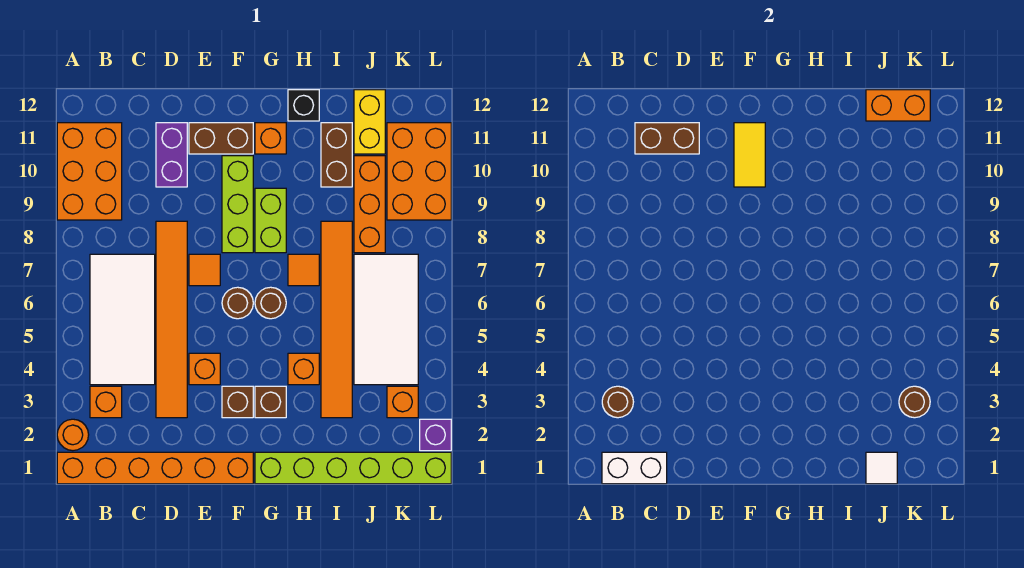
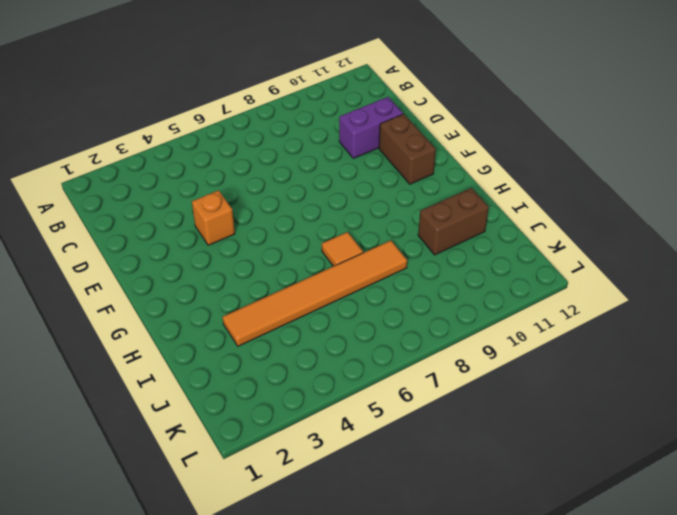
none -> orange 1x6 brick [57,452,253,484]
none -> orange 1x1 round brick [57,419,89,451]
none -> orange 2x3 brick [57,123,122,220]
none -> orange 1x1 brick [90,386,122,418]

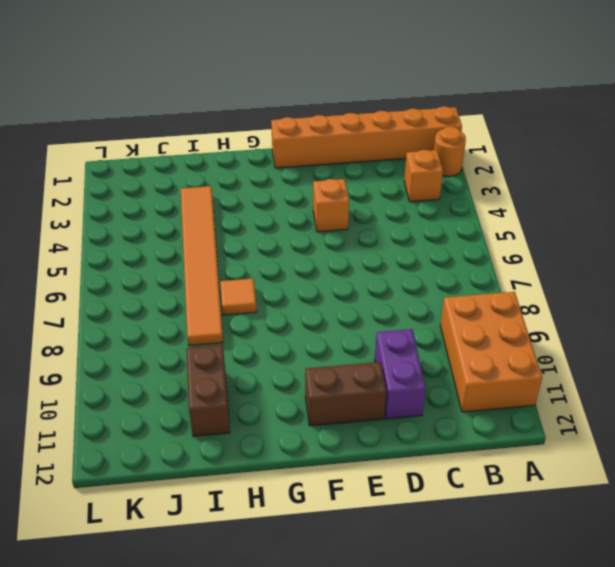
none -> white 2x4 tile [90,254,155,385]
none -> orange 1x6 tile [156,221,187,418]
none -> orange 1x1 tile [189,254,220,286]
none -> brown 1x1 brick [222,386,253,418]

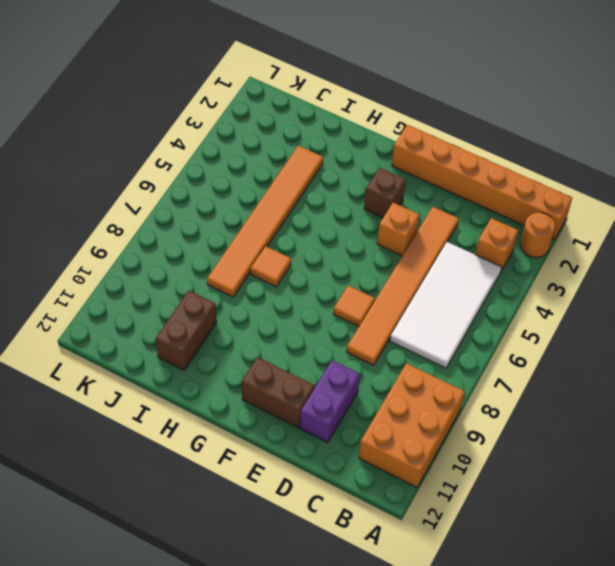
none -> brown 1x1 round brick [222,287,253,319]
none -> lime 1x3 brick [222,156,253,253]
none -> lime 1x6 brick [255,452,451,484]
none -> brown 1x1 brick [255,386,286,418]

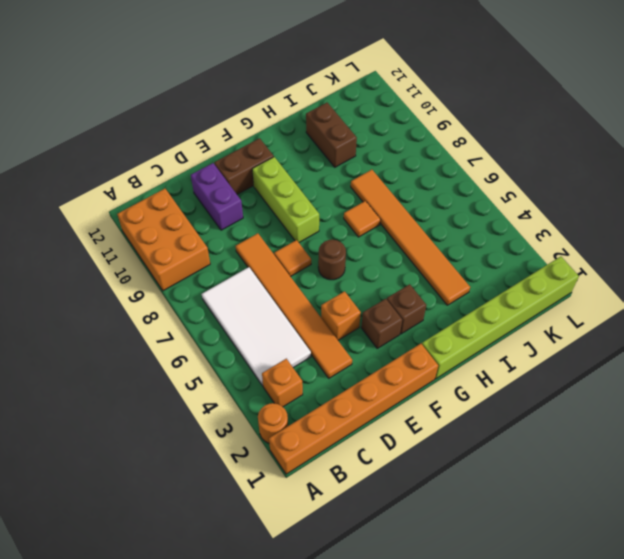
none -> brown 1x1 round brick [255,287,286,319]
none -> lime 1x2 brick [255,188,286,253]
none -> orange 1x1 brick [255,123,286,154]
none -> orange 1x1 brick [288,353,319,385]

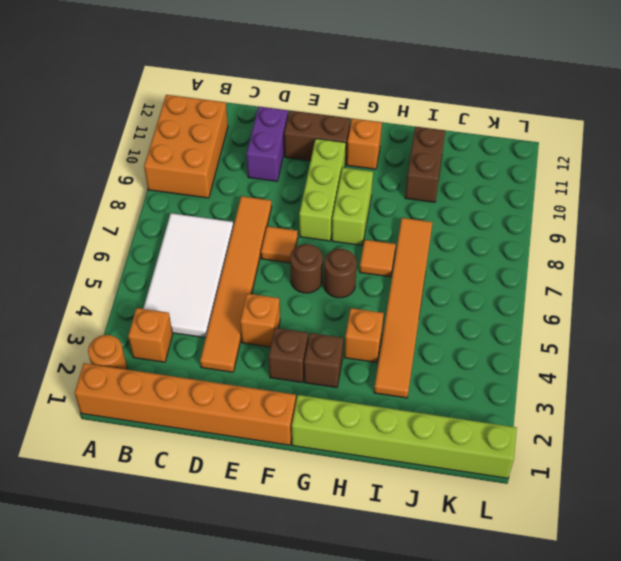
none -> black 1x1 brick [288,90,319,121]
none -> white 2x4 tile [354,254,418,385]
none -> orange 1x3 brick [354,156,385,253]
none -> yellow 1x2 brick [354,90,385,154]

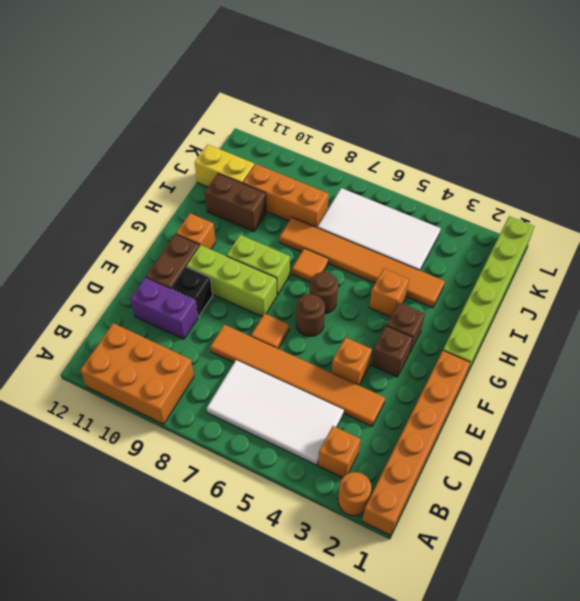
black 1x1 brick [172,267,212,317] -> black 1x1 brick moved to [288,90,319,121]
none -> orange 1x1 brick [387,386,418,418]
none -> orange 2x3 brick [387,123,451,220]
none -> purple 1x1 brick [420,419,451,451]
none -> white 1x2 brick [602,452,667,484]

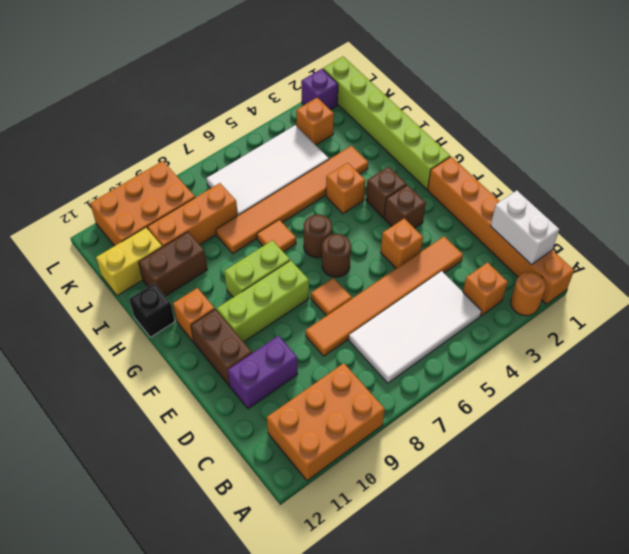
none -> brown 1x1 round brick [602,386,633,418]
none -> brown 1x2 brick [635,123,699,154]
none -> yellow 1x2 tile [734,123,765,187]
none -> white 1x1 tile [866,452,897,484]

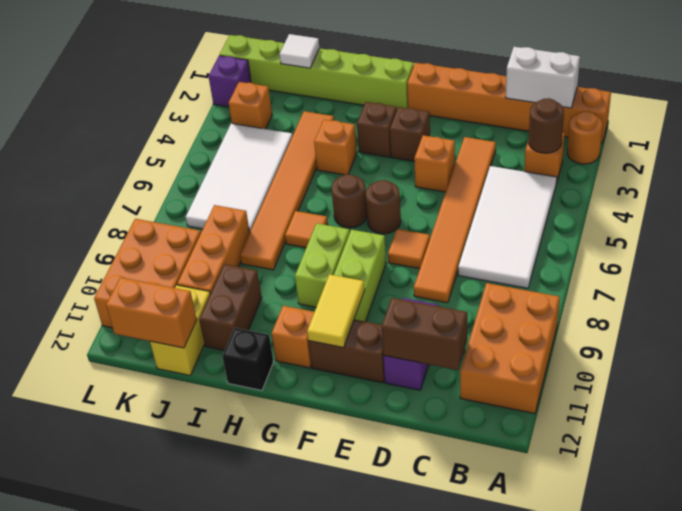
none -> brown 1x1 round brick [899,386,930,418]

